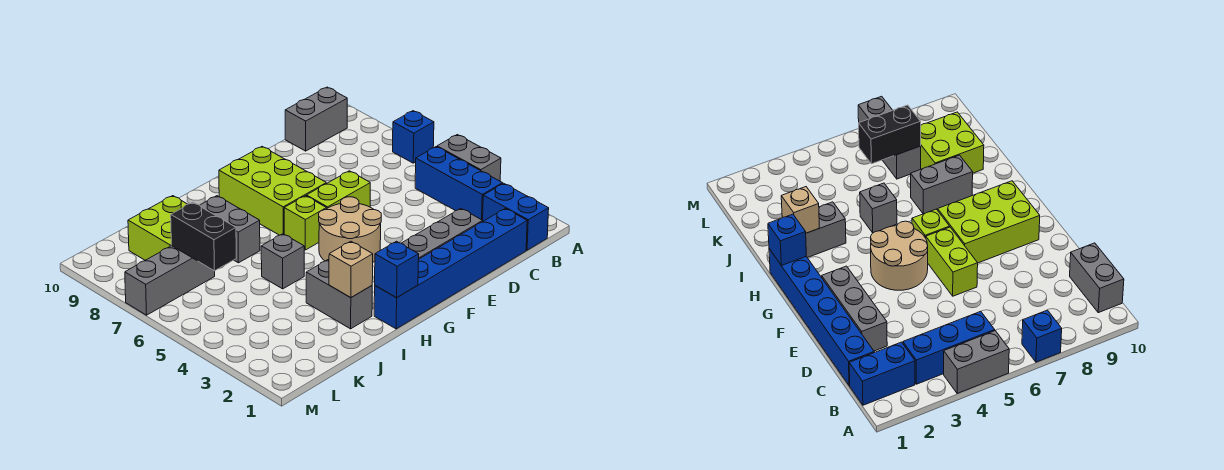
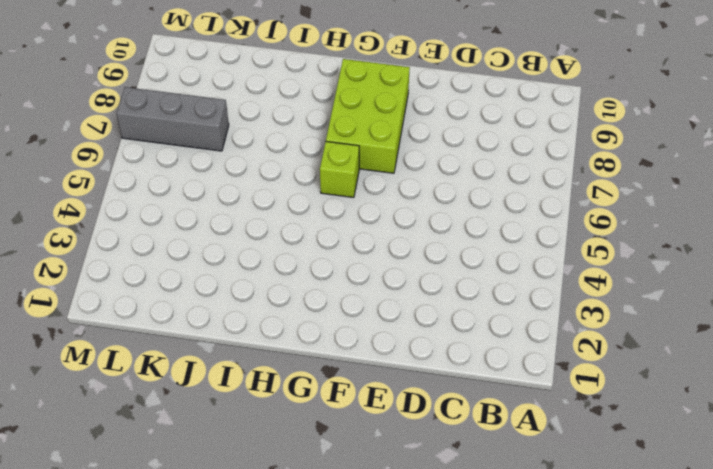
none -> grey 1x2 brick [437,135,501,181]
none -> blue 1x1 brick [393,111,434,163]
none -> blue 1x2 brick [483,183,549,250]

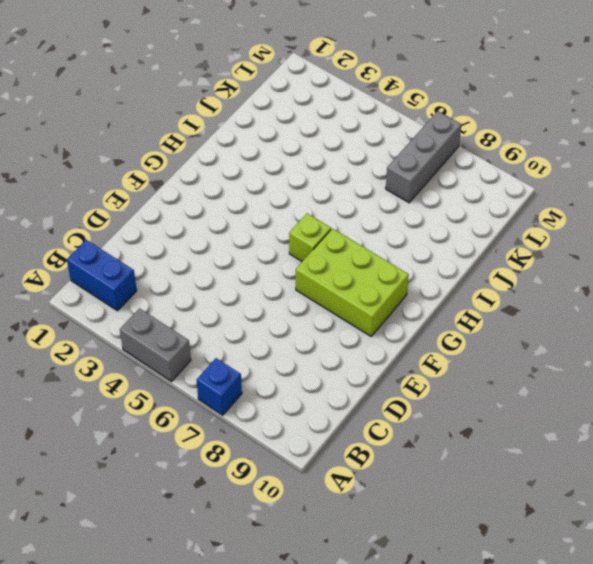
none -> blue 1x3 brick [415,147,503,220]
none -> grey 1x2 brick [285,87,347,151]
none -> blue 1x6 brick [374,208,527,329]

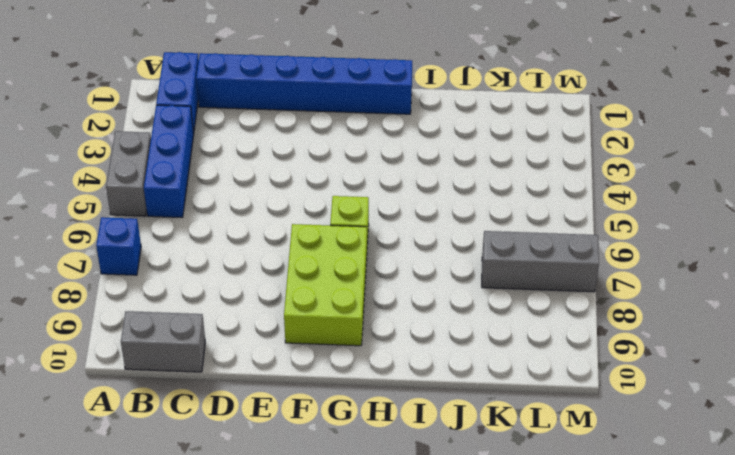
none -> grey 1x3 brick [401,209,483,259]
none -> lime 1x2 brick [307,171,370,208]
none -> tan 2x2 round brick [319,197,381,262]

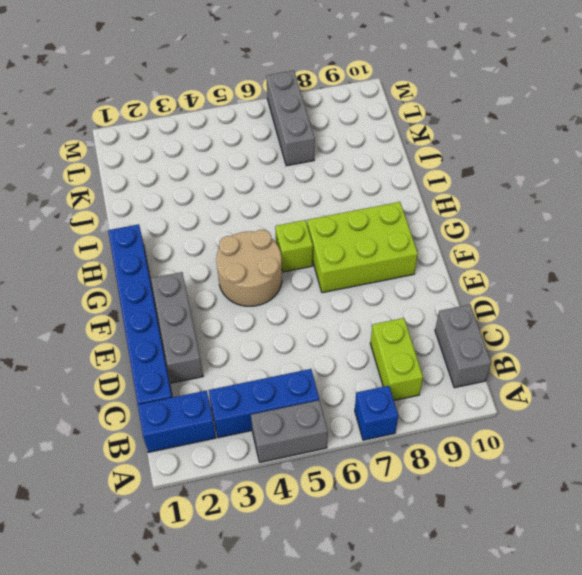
lime 1x2 brick [370,318,423,400] -> lime 1x2 brick moved to [307,171,370,208]
none -> grey 1x2 brick [306,260,372,329]
none -> grey 1x1 brick [261,234,304,289]
none -> grey 1x2 brick [200,196,260,263]

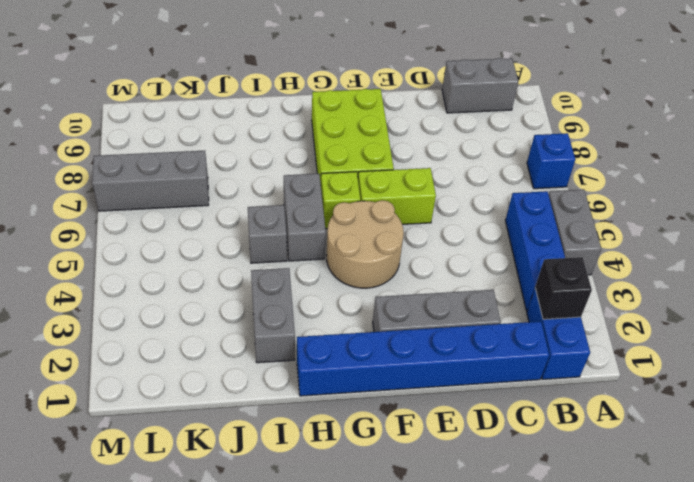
black 1x1 brick [535,257,592,319] -> none
grey 1x2 brick [284,174,326,261] -> grey 1x2 brick moved to [200,196,260,263]
none -> lime 2x2 brick [128,196,187,260]
none -> blue 1x1 brick [375,241,419,298]
none -> tan 1x1 brick [329,241,373,298]

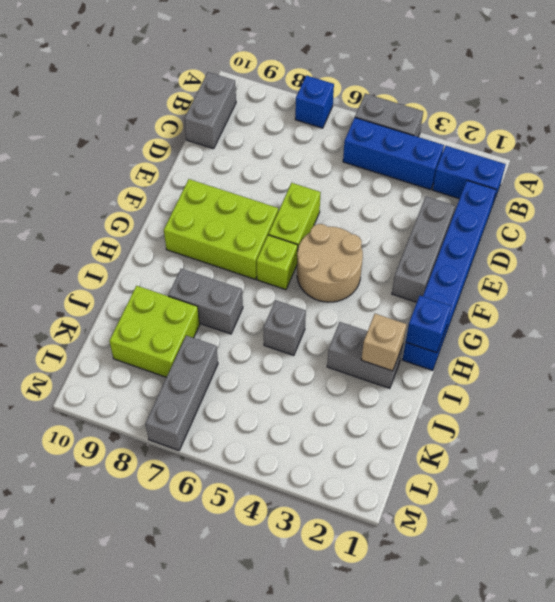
none -> black 1x2 brick [171,202,236,271]

